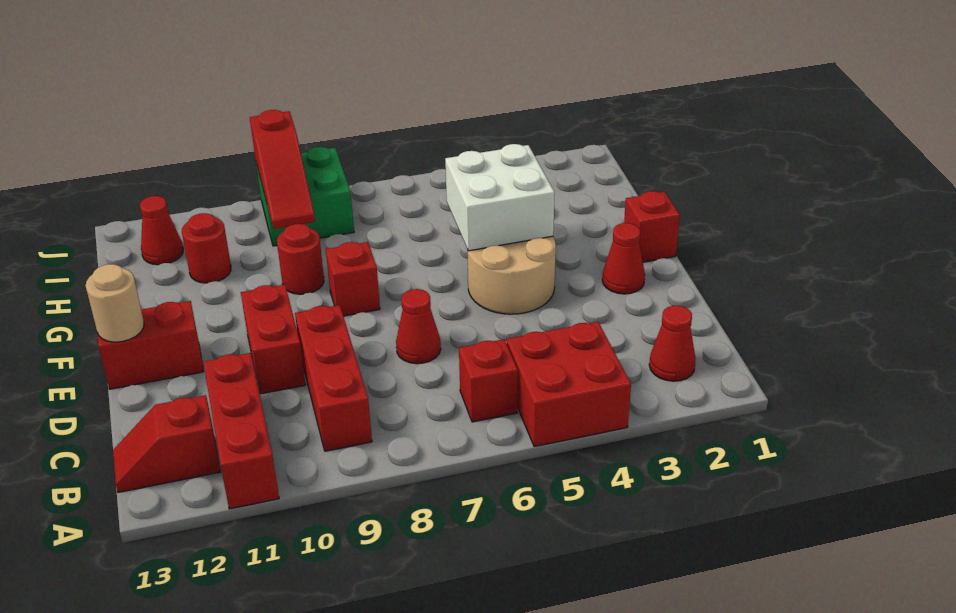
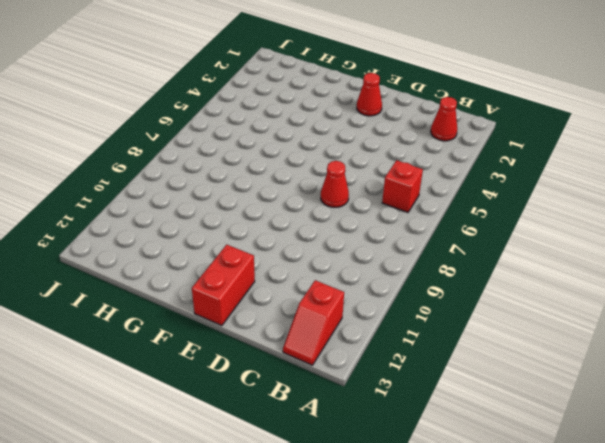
none -> red 2x2 brick [507,322,631,447]
none -> red 1x3 brick [203,353,279,509]
none -> red 1x3 brick [295,305,372,451]

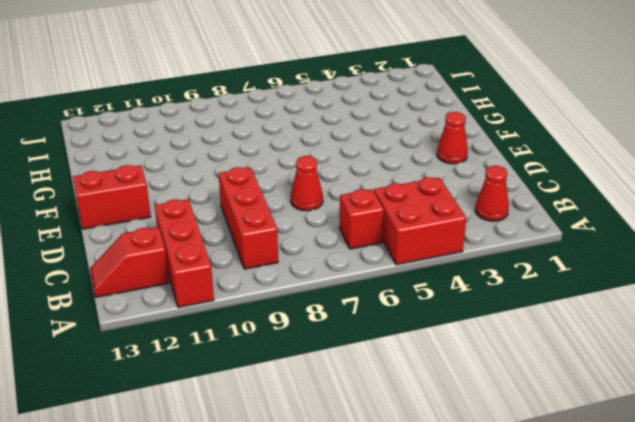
none -> red 1x2 brick [241,285,305,394]
none -> tan 2x2 round brick [467,236,556,314]
none -> red 1x1 brick [624,191,680,262]

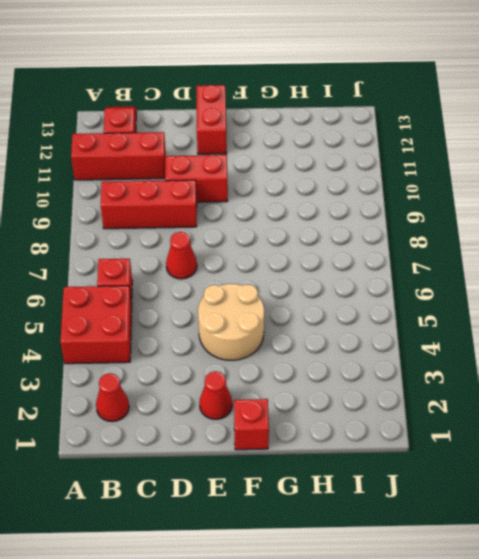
none -> red 1x1 brick [326,242,380,316]
none -> red 1x1 round brick [277,224,324,294]
none -> red 1x1 round brick [182,213,231,283]

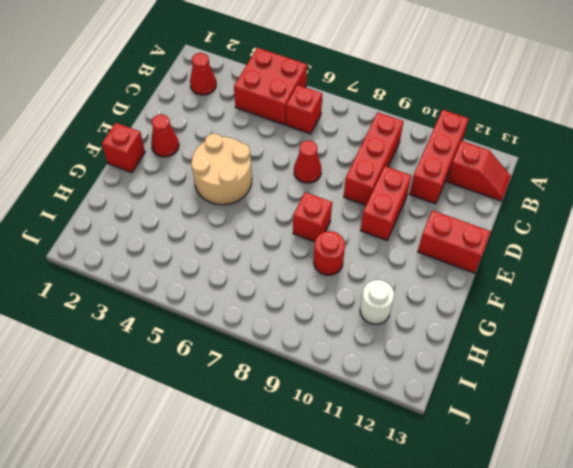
white 1x1 round brick [360,280,394,324] -> red 1x1 round brick [182,213,231,283]
none -> green 2x2 brick [256,147,354,246]
none -> red 1x1 cone [140,196,183,265]
none -> tan 1x1 round brick [86,264,144,342]

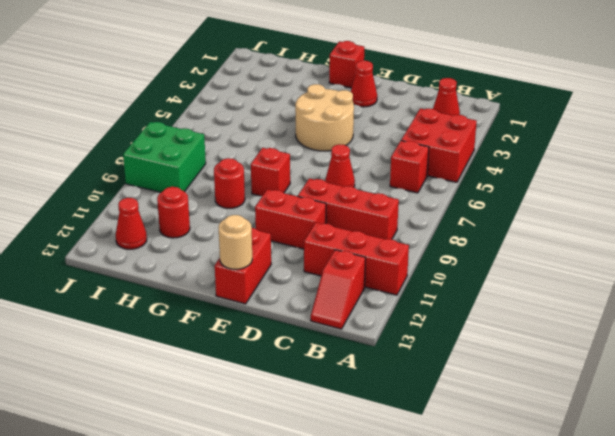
none -> white 2x2 brick [445,144,555,251]
none -> red 1x3 slope [250,110,315,229]

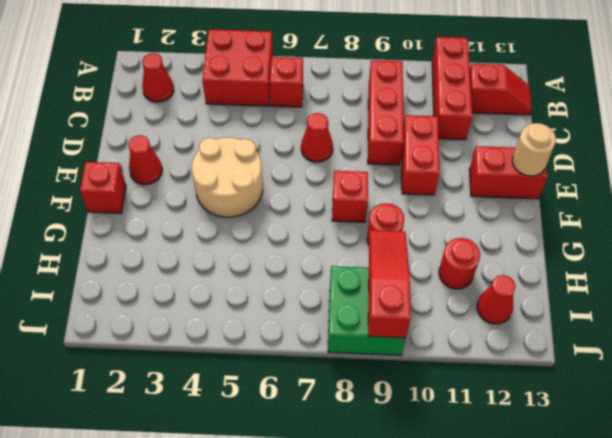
none -> white 2x2 brick [445,144,555,251]

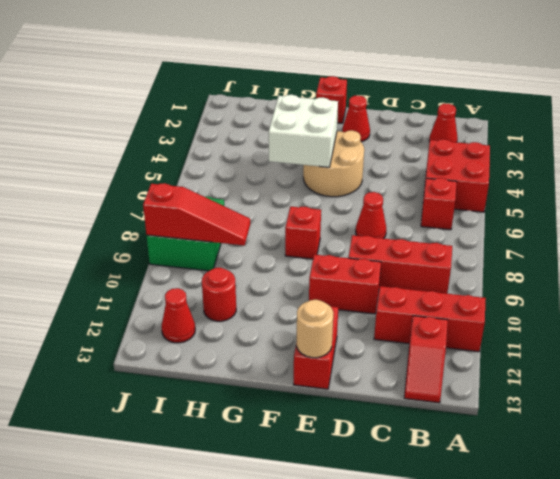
none -> red 1x1 round brick [277,224,324,294]

